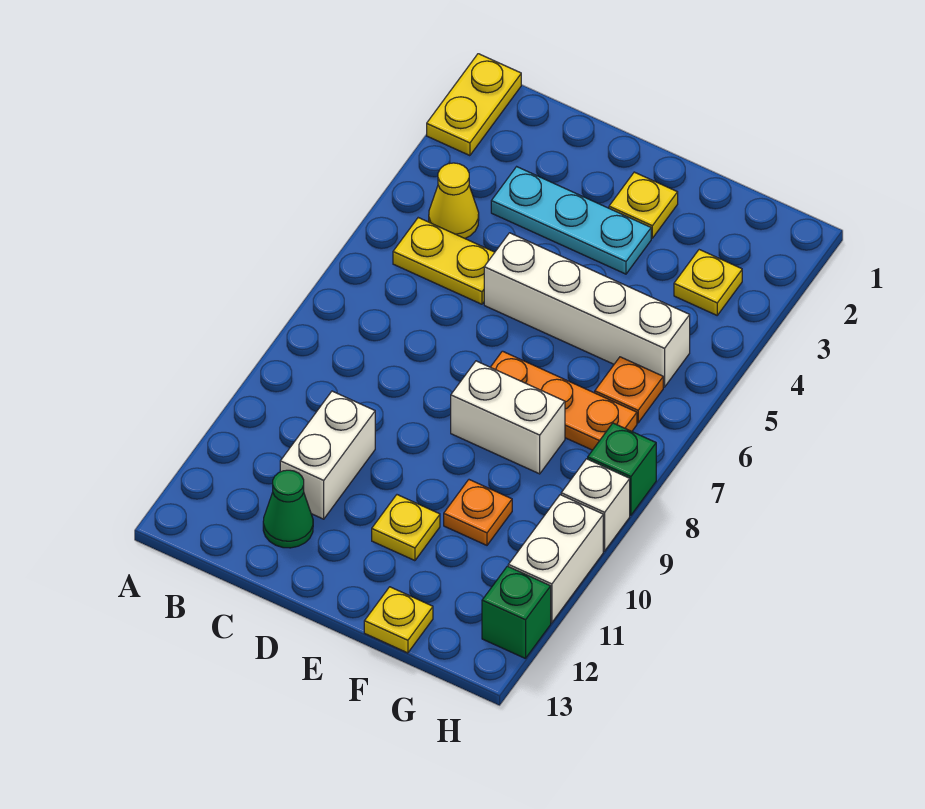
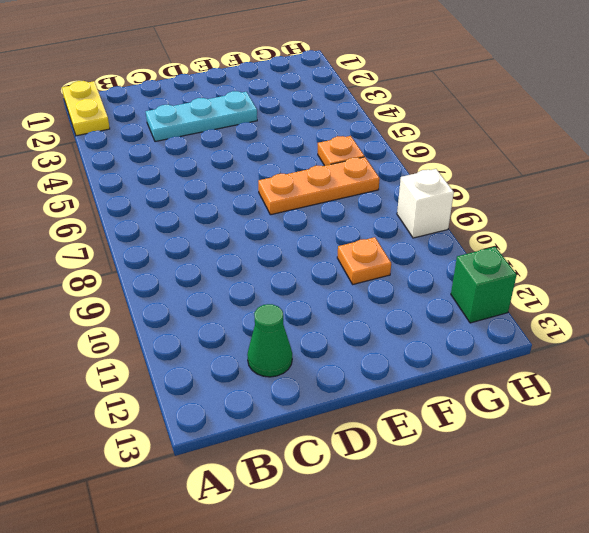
none -> yellow 1x1 cone [429,163,479,238]
none -> yellow 1x2 plate [393,218,495,304]
none -> white 1x2 brick [280,391,375,519]

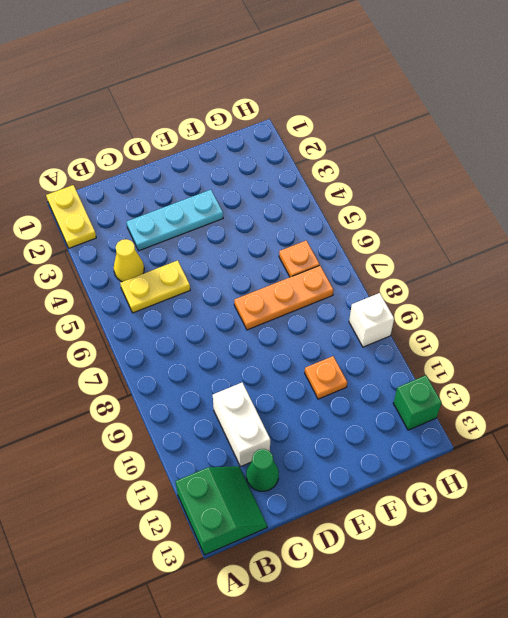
green 2x2 slope [176,466,267,555] -> none
none -> white 1x4 brick [484,233,690,387]
none -> yellow 1x1 plate [609,172,678,238]
none -> white 1x2 brick [451,361,565,474]

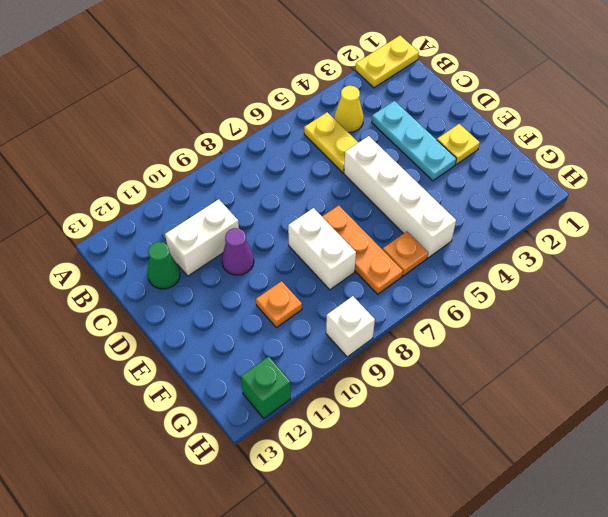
purple 1x1 cone [222,228,254,275] -> none
none -> yellow 1x1 plate [372,495,440,561]
none -> yellow 1x1 plate [364,587,433,653]
none -> yellow 1x1 plate [674,250,742,315]

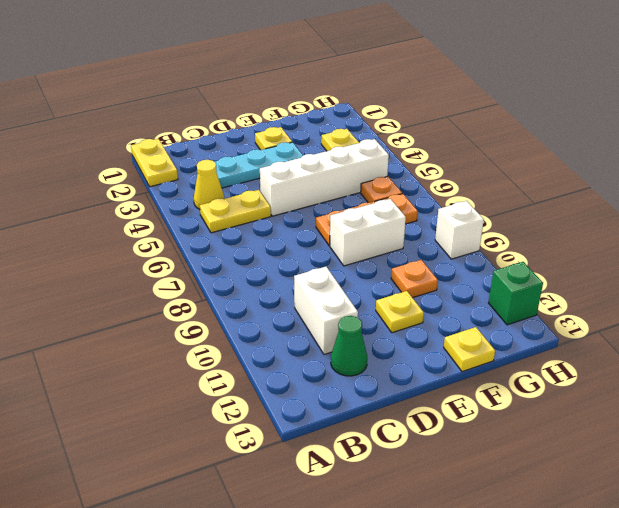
none -> green 1x1 brick [588,423,656,515]
none -> white 1x2 brick [508,495,603,623]

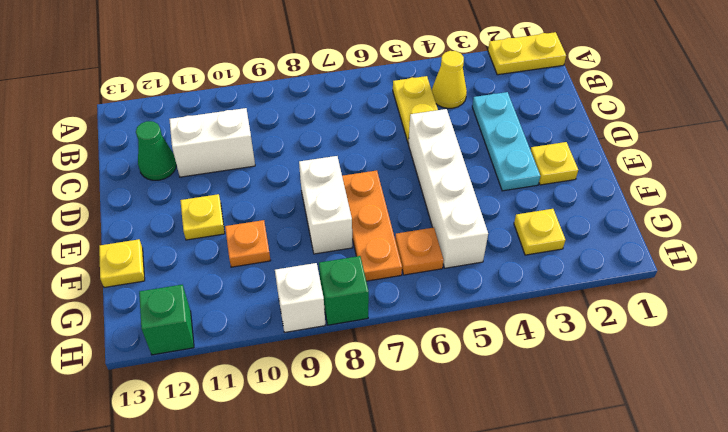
none -> white 1x2 brick [508,495,603,623]

